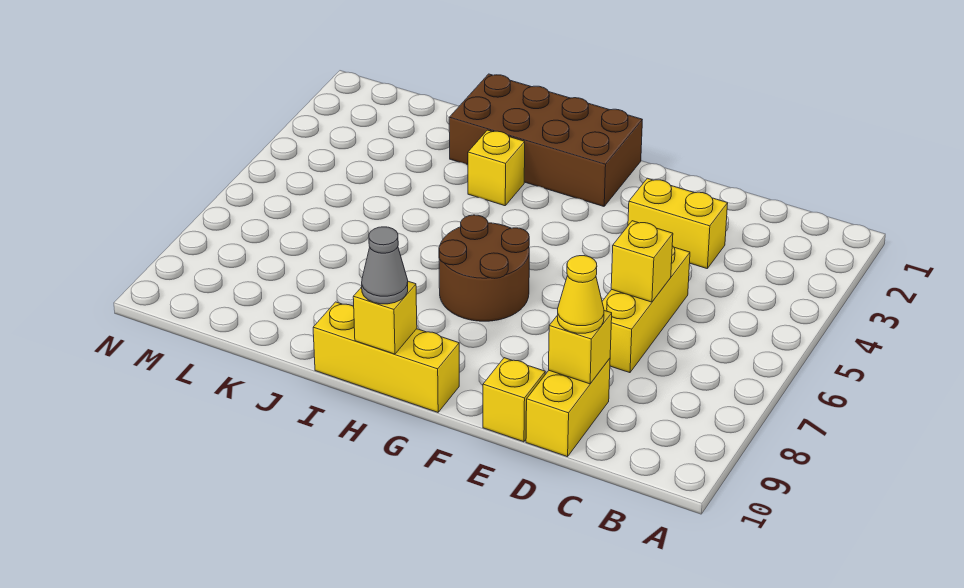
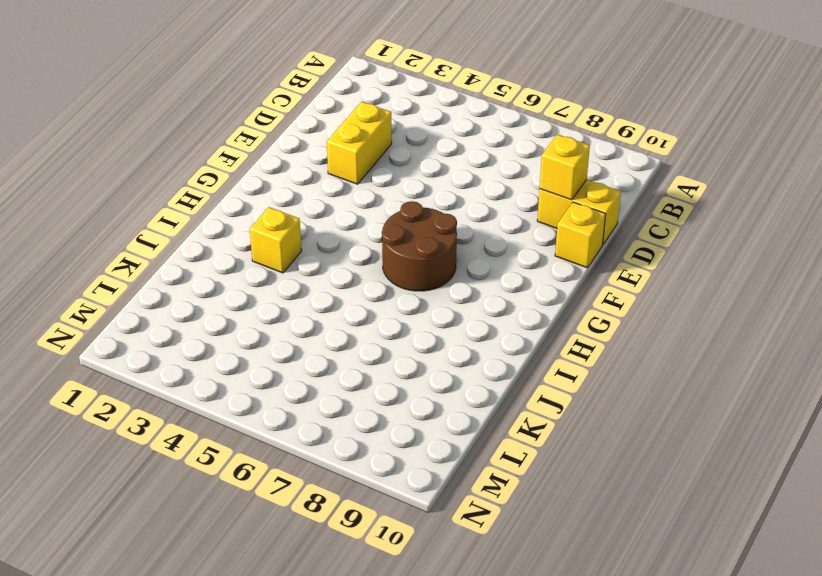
none -> yellow 1x3 brick [602,246,690,373]
none -> brown 2x4 brick [449,74,642,206]
none -> yellow 1x3 brick [313,302,459,412]

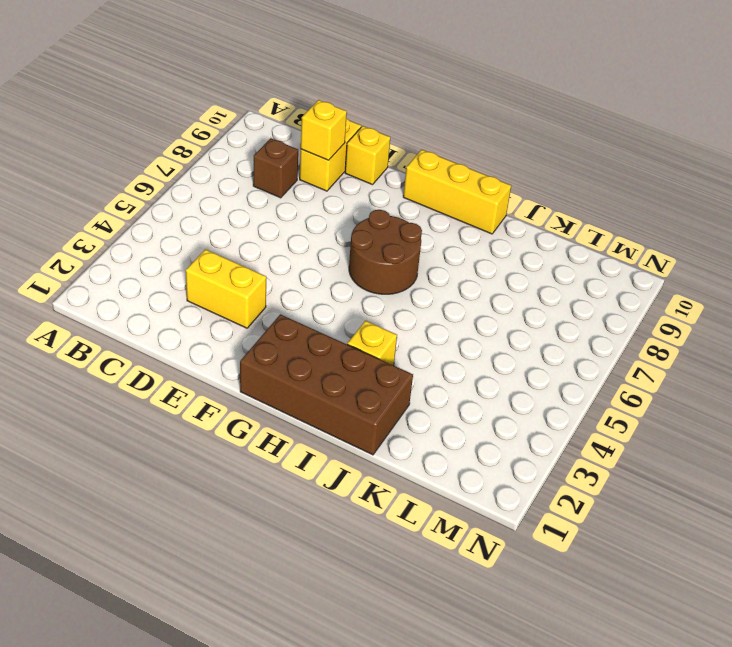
brown 1x1 brick [253,138,298,198] -> none
none -> yellow 1x3 brick [602,246,690,373]
none -> yellow 1x1 brick [611,221,673,302]
none -> yellow 1x1 brick [353,281,417,354]

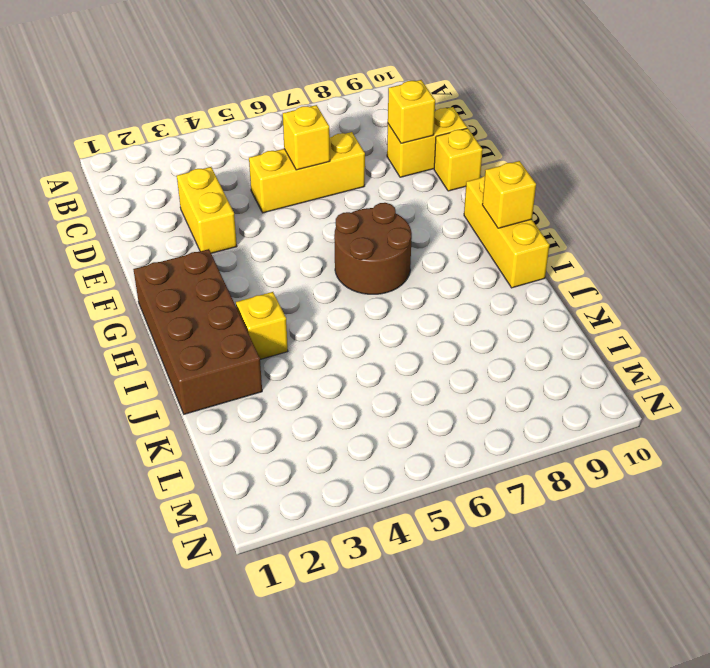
none -> yellow 1x1 cone [557,256,604,333]
none -> grey 1x1 cone [362,227,408,304]

